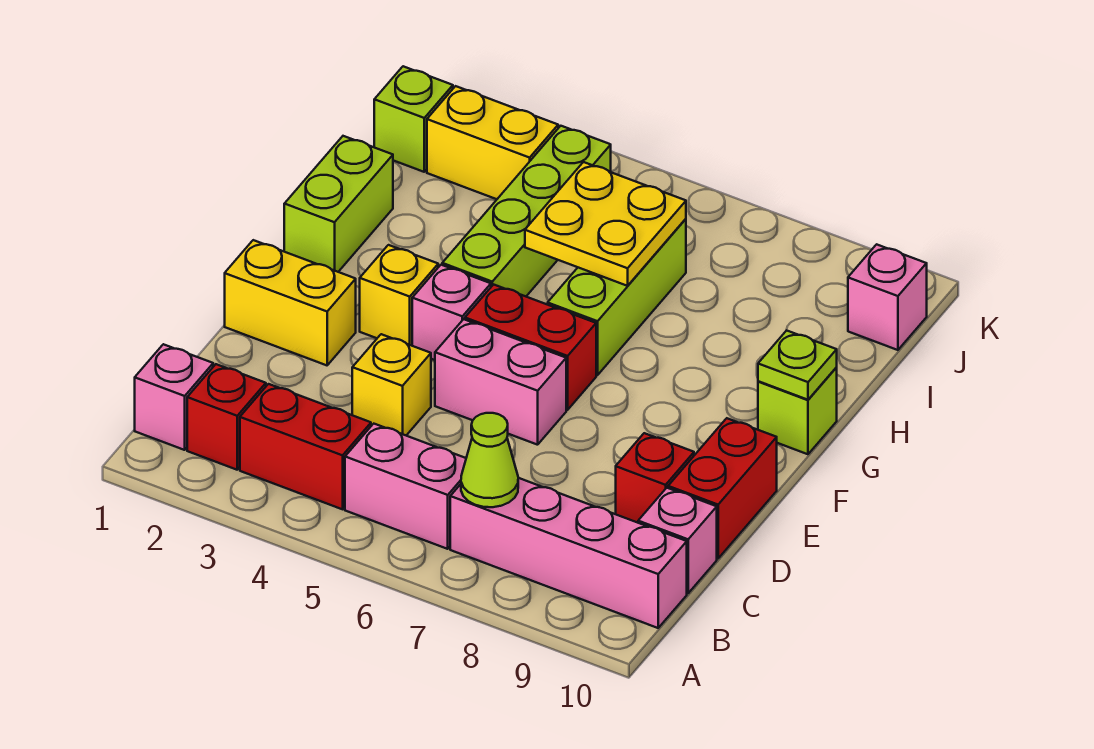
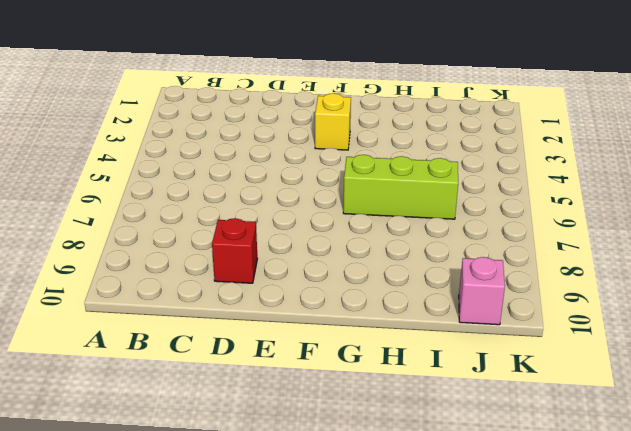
none -> pink 1x1 brick [135,344,213,450]
none -> red 1x1 brick [187,364,266,470]
none -> red 1x2 brick [240,384,371,509]

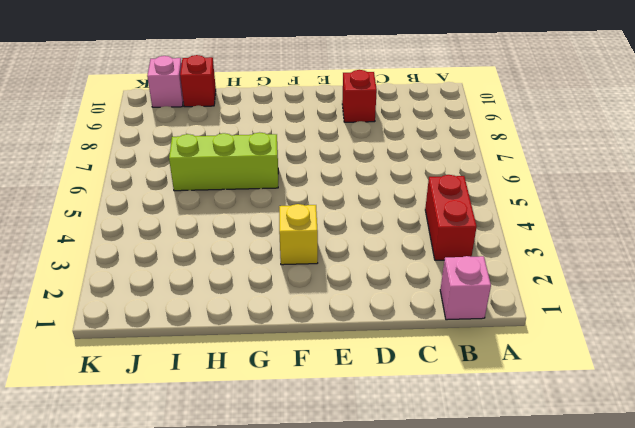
red 1x1 brick [180,55,216,107] -> red 1x1 brick moved to [187,364,266,470]
none -> pink 1x2 brick [345,424,466,549]
none -> pink 1x4 brick [450,478,687,628]
none -> pink 1x1 brick [638,488,717,593]

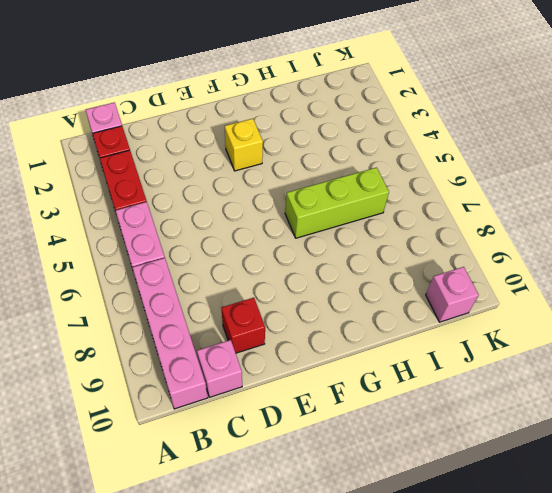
none -> yellow 1x1 brick [352,334,431,435]
none -> red 1x2 brick [668,418,777,558]
none -> yellow 1x2 brick [225,240,356,365]

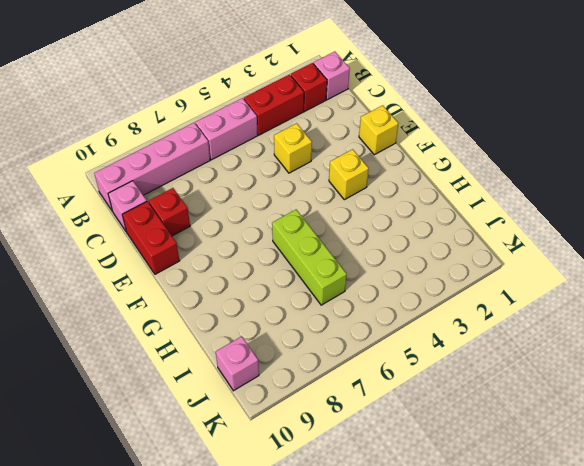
yellow 1x1 brick [359,105,399,155] -> yellow 1x2 brick [225,240,356,365]
none -> pink 1x2 brick [435,319,566,445]
none -> pink 1x1 brick [412,265,491,360]
none -> red 1x2 brick [465,285,596,410]

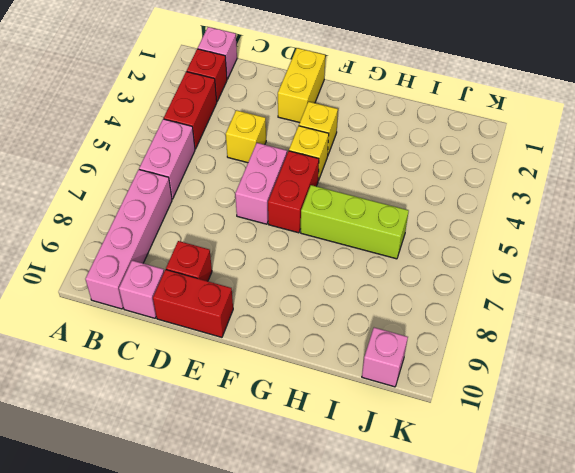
yellow 1x1 brick [289,126,329,181] -> pink 1x1 brick [412,265,491,360]
none -> lime 1x2 brick [284,136,393,272]
none -> lime 1x4 brick [442,126,611,296]
none -> lime 1x1 brick [758,368,837,454]

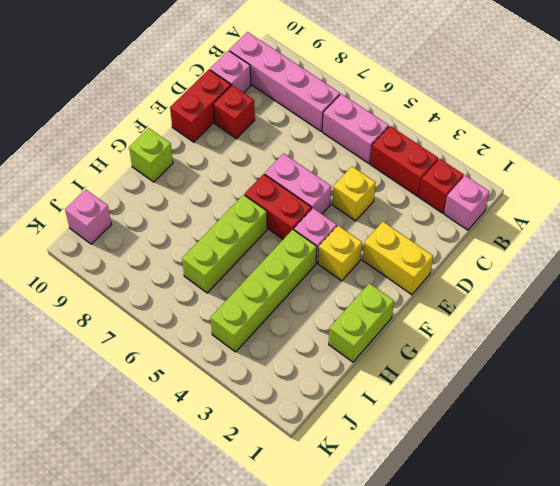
none -> lime 1x1 brick [374,66,453,172]
none -> yellow 1x2 brick [427,86,558,199]
none -> lime 1x1 cone [461,413,518,507]

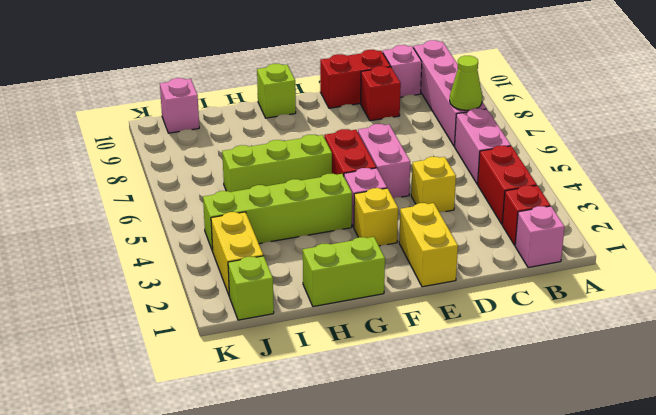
none -> lime 1x1 plate [758,330,837,400]
none -> yellow 2x2 plate [525,162,686,286]

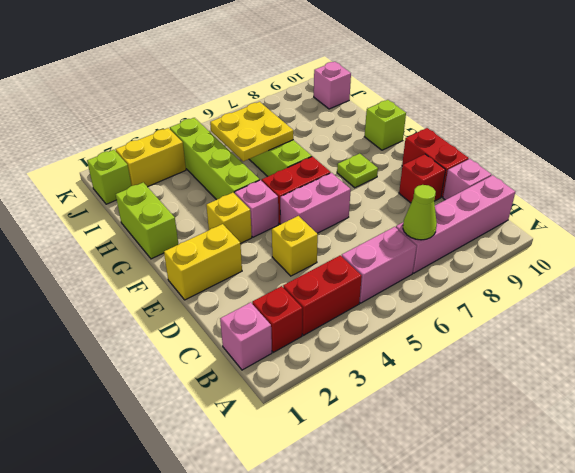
lime 1x1 plate [337,154,378,188] -> lime 1x1 plate moved to [758,330,837,400]

